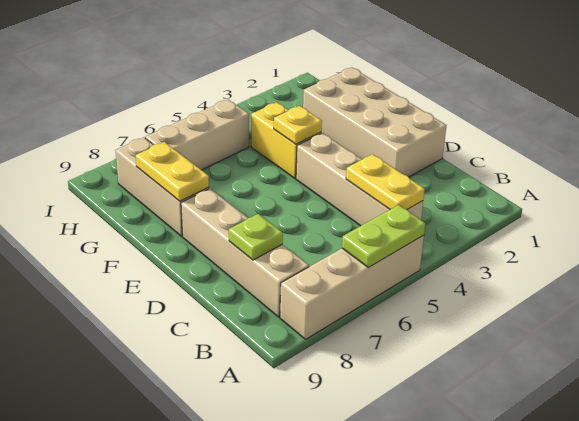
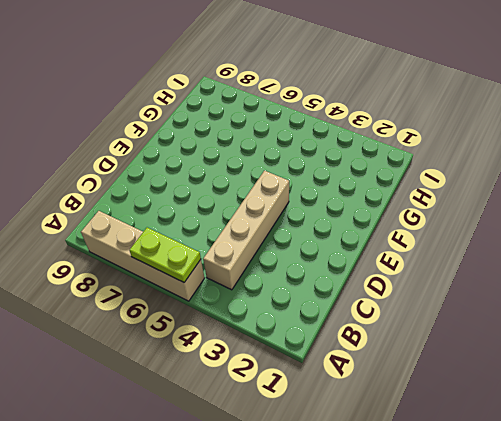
none -> tan 1x4 brick [181,189,309,317]
none -> tan 2x4 brick [303,67,447,177]
none -> yellow 1x2 brick [251,102,321,178]

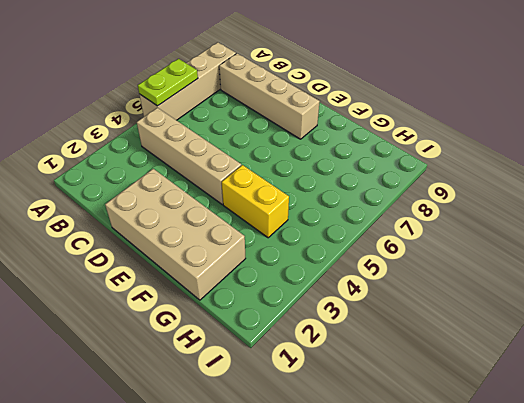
none -> tan 1x3 brick [115,137,209,236]
none -> tan 1x3 brick [145,99,249,170]
none -> yellow 1x2 plate [346,154,425,210]

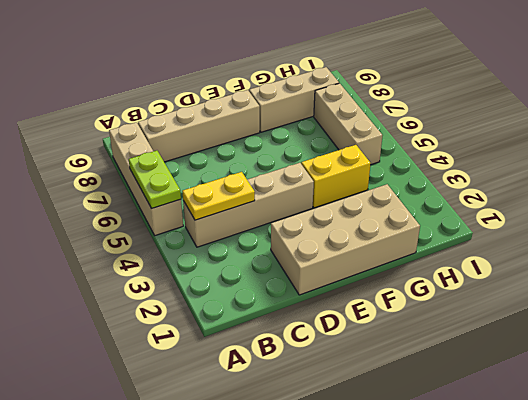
none -> lime 1x1 plate [229,214,283,260]
none -> yellow 1x1 plate [274,106,322,144]
none -> yellow 1x2 plate [136,142,209,201]

